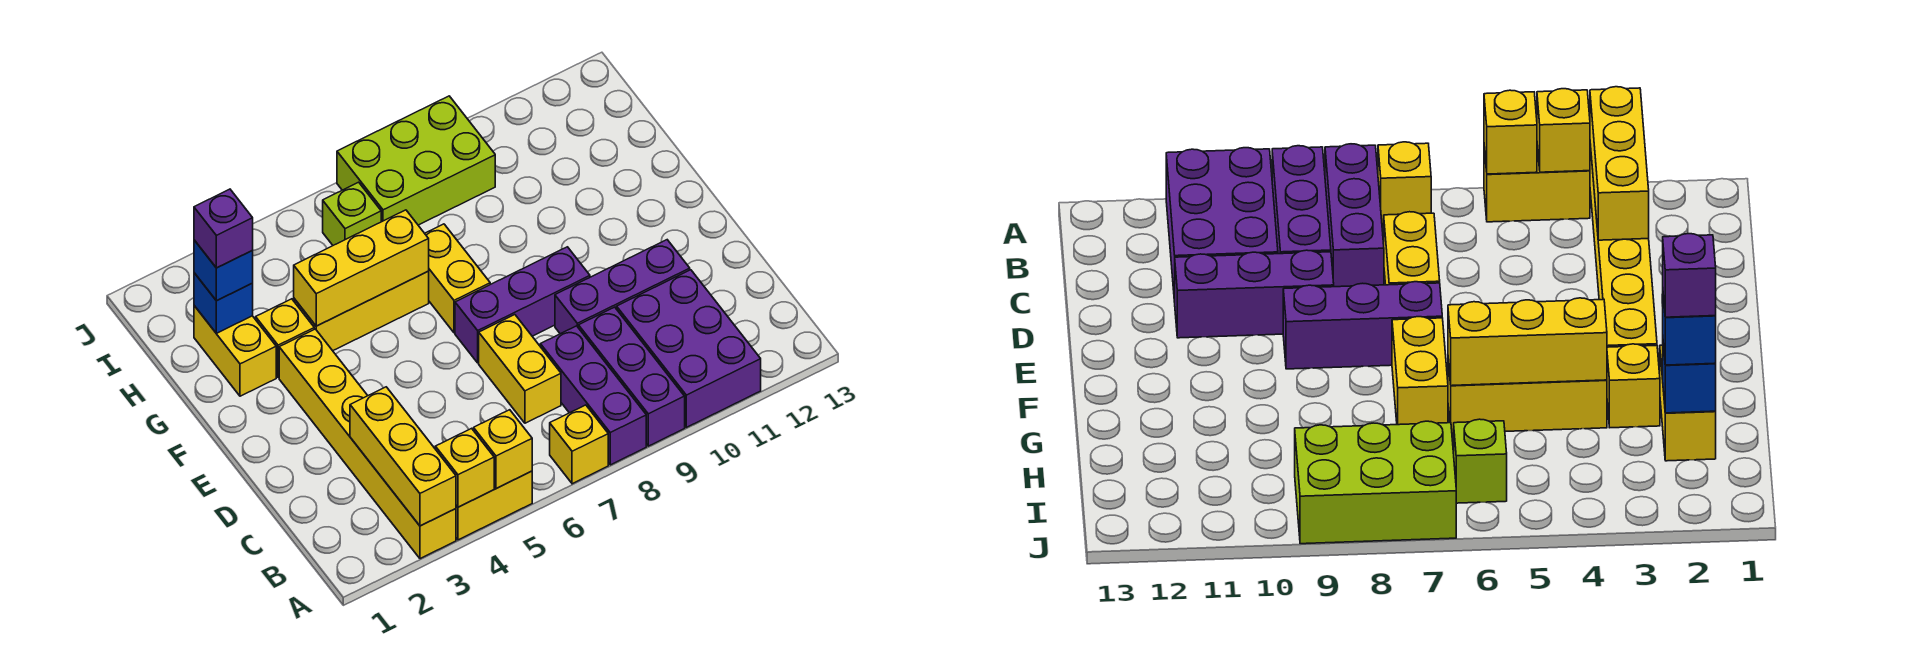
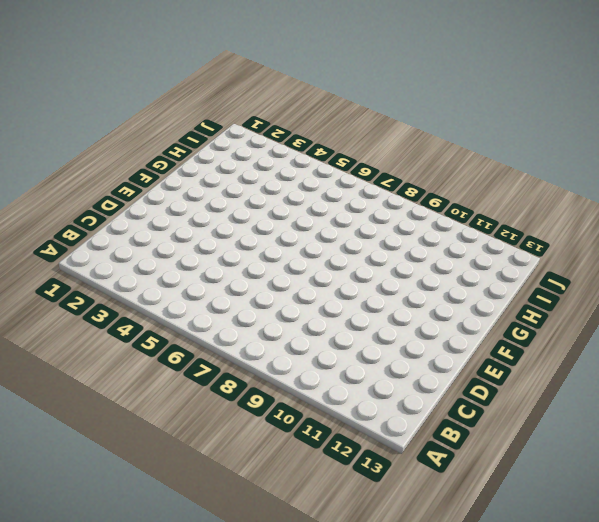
none -> yellow 1x6 brick [279,329,456,559]
none -> yellow 1x2 brick [456,471,532,540]
none -> yellow 1x1 brick [550,405,608,484]

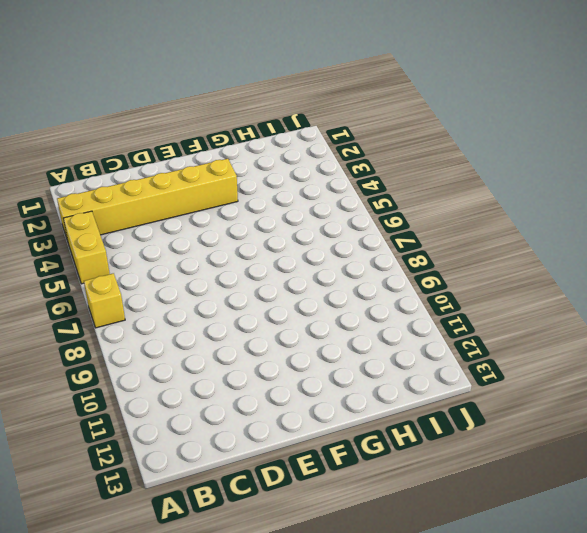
none -> purple 1x3 brick [540,326,646,465]
none -> purple 1x3 brick [579,307,685,446]
none -> purple 2x3 brick [617,270,761,427]

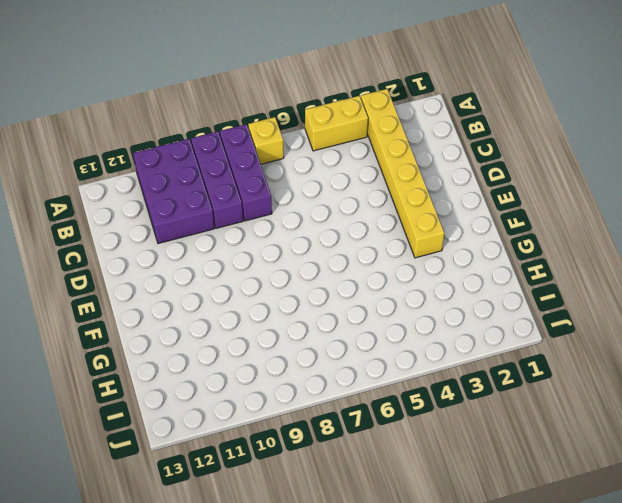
none -> yellow 1x2 brick [479,315,561,423]
none -> purple 1x3 brick [555,240,690,334]
none -> purple 1x3 brick [455,247,590,363]

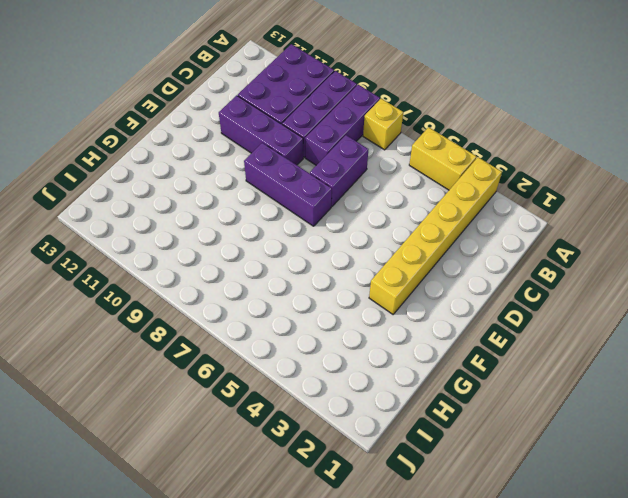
purple 1x2 brick [310,135,368,206] -> yellow 1x2 brick [479,315,561,423]
none -> yellow 1x2 brick [425,224,490,333]
none -> yellow 1x2 brick [194,306,276,396]
none -> yellow 1x1 brick [256,299,314,378]

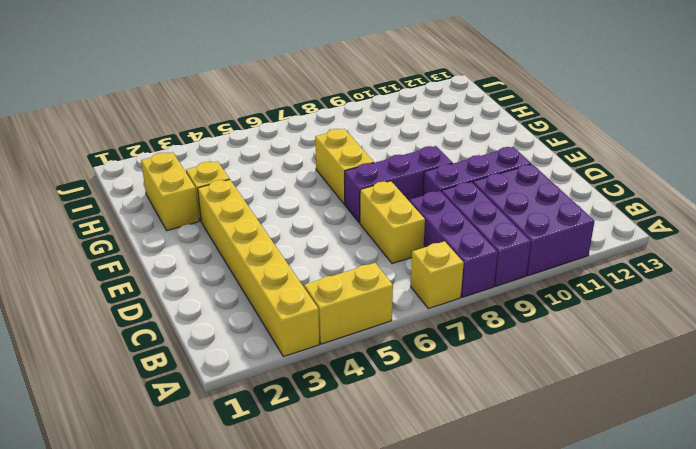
none -> yellow 1x3 brick [294,271,429,351]
none -> lime 1x1 brick [323,182,381,245]
none -> lime 2x3 brick [337,96,495,225]

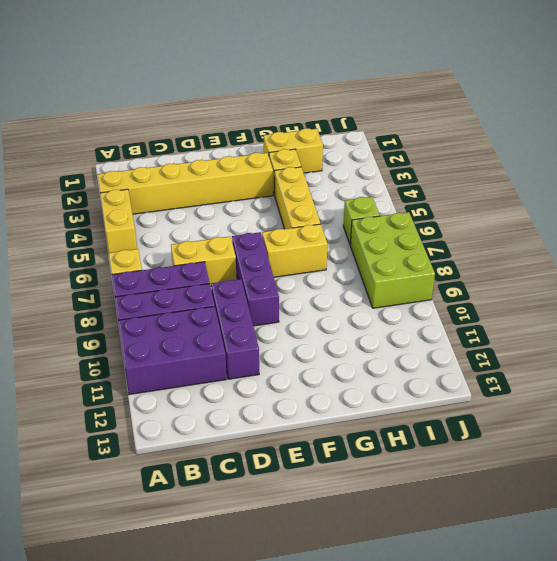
none -> yellow 1x3 brick [350,387,456,526]
none -> yellow 1x1 brick [435,428,494,507]
none -> yellow 1x1 brick [474,410,532,489]

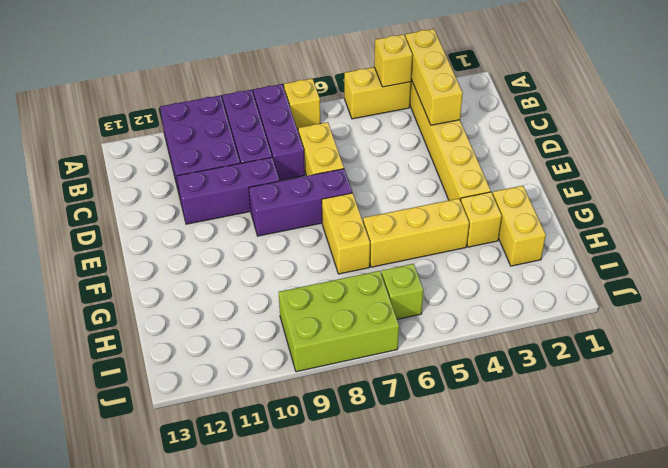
none -> yellow 1x1 brick [474,410,532,489]
none -> yellow 1x3 brick [294,210,429,326]
none -> blue 1x1 brick [194,273,253,333]

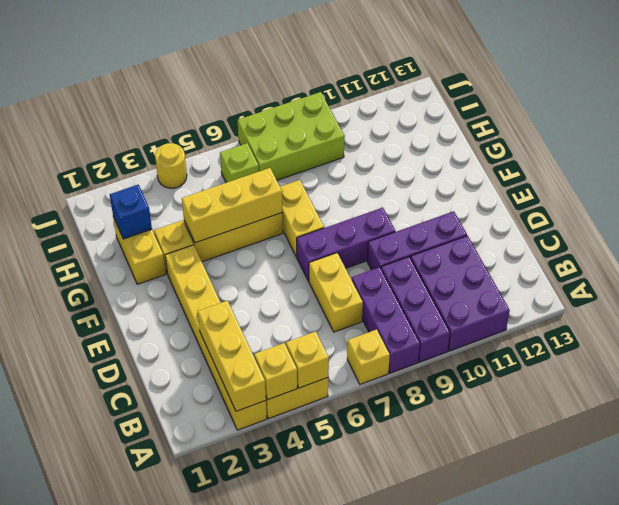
yellow 1x1 round brick [155,143,187,188] -> none
none -> blue 1x1 brick [194,240,253,301]
none -> purple 1x1 brick [194,189,253,268]

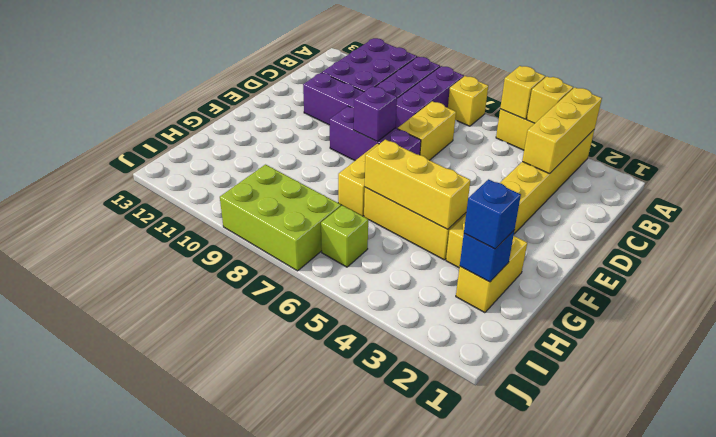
purple 1x1 brick [354,86,397,141] -> purple 1x1 brick moved to [194,189,253,268]

